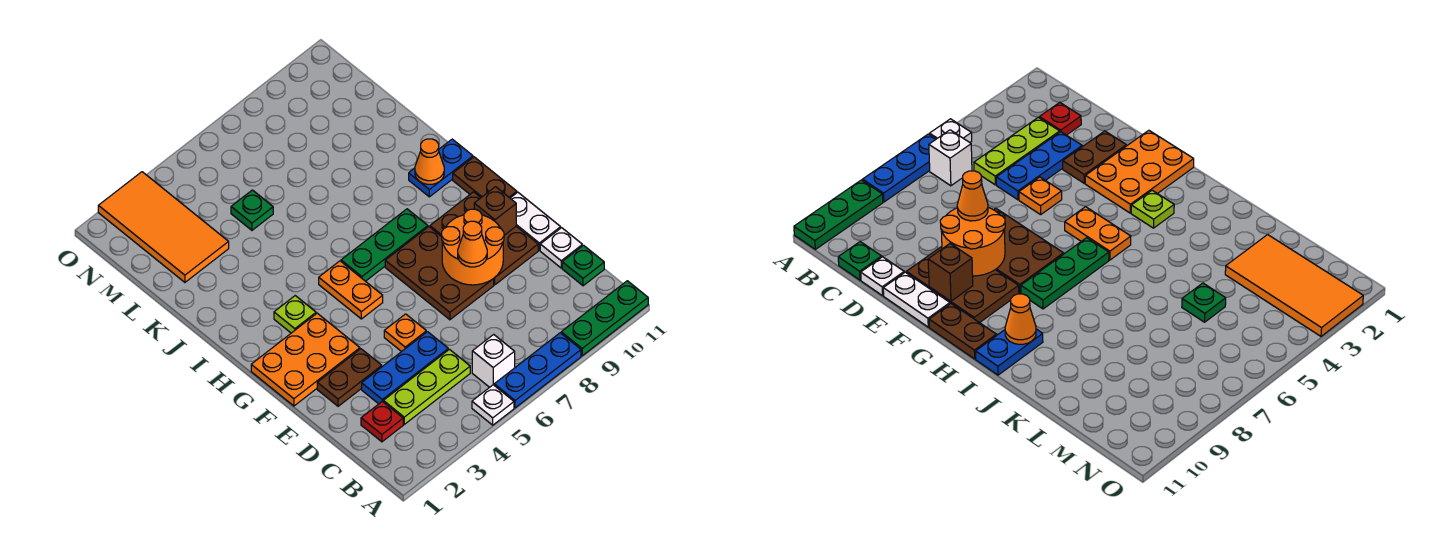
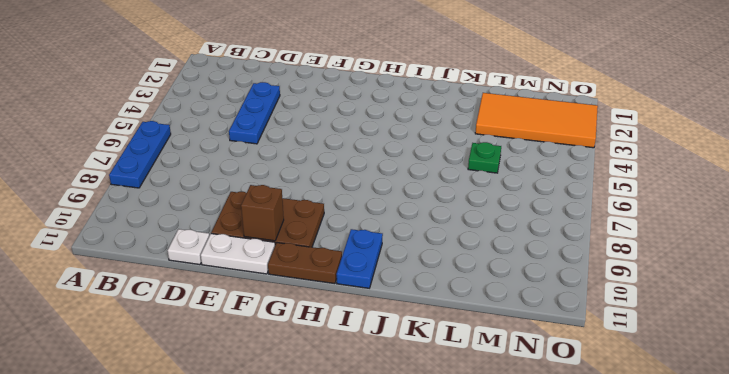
none -> white 1x1 plate [472,385,514,425]
none -> green 1x3 plate [561,281,648,356]
none -> white 1x1 brick [472,334,515,387]

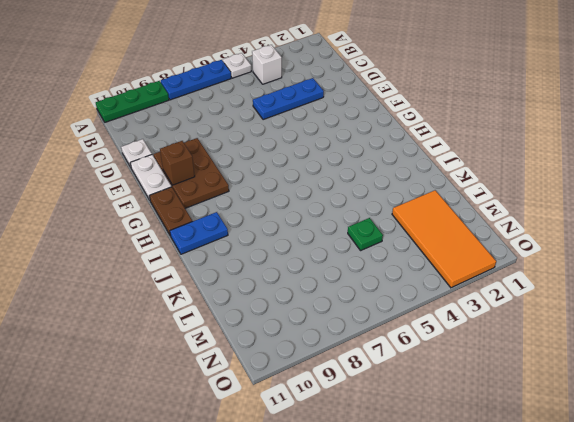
white 1x1 brick [252,45,282,84] -> white 1x1 brick moved to [472,334,515,387]
none -> red 1x1 plate [361,401,403,442]
none -> lime 1x3 plate [383,349,470,424]
none -> green 1x1 plate [562,245,604,286]

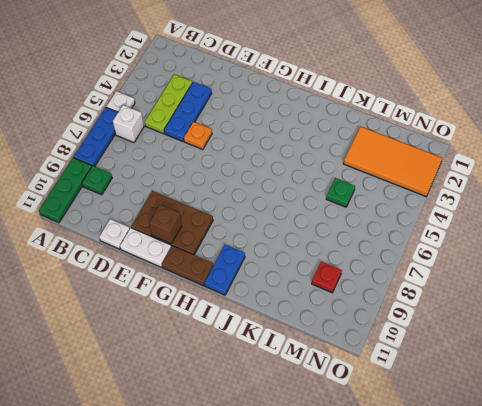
green 1x1 plate [82,166,112,195] -> green 1x1 plate moved to [562,245,604,286]
red 1x1 plate [312,262,342,293] -> red 1x1 plate moved to [361,401,403,442]
none -> brown 1x2 plate [317,349,382,406]
none -> brown 2x3 plate [385,227,494,320]
none -> orange 2x3 plate [251,313,360,406]

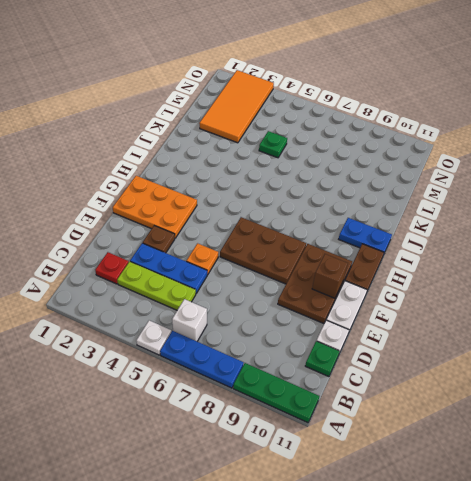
brown 1x1 plate [143,226,175,253] -> brown 1x2 plate [317,349,382,406]
brown 2x3 plate [220,217,306,284] -> brown 2x3 plate turned to [385,227,494,320]
none -> orange 1x2 plate [319,261,383,319]
none -> lime 1x1 plate [274,296,316,333]
none -> green 1x3 plate [341,209,428,281]

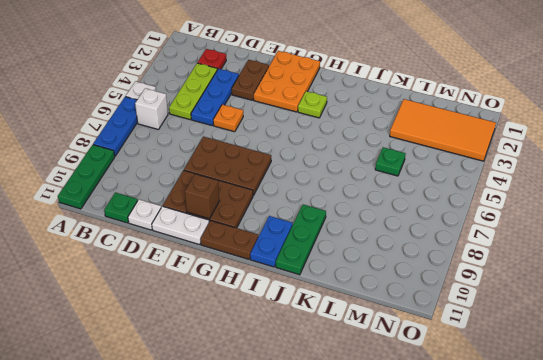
green 1x3 plate [276,204,326,275] -> green 1x3 plate moved to [341,209,428,281]
none -> orange 1x2 plate [319,261,383,319]
none -> orange 2x2 round brick [442,209,504,285]
none -> orange 1x1 cone [415,139,444,184]

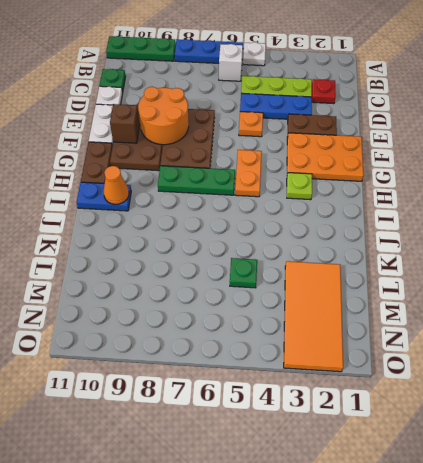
none -> orange 1x1 cone [458,221,487,267]

